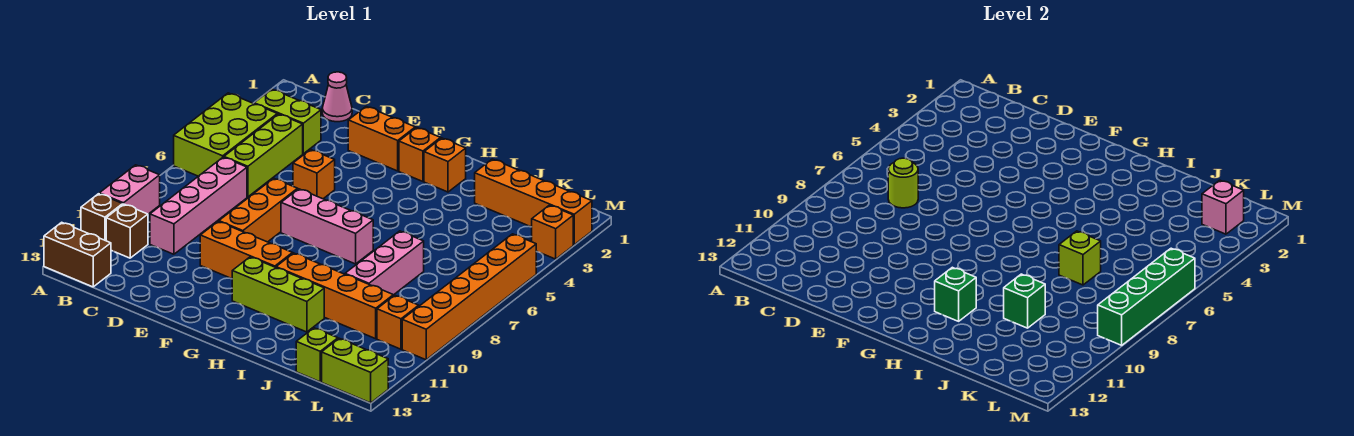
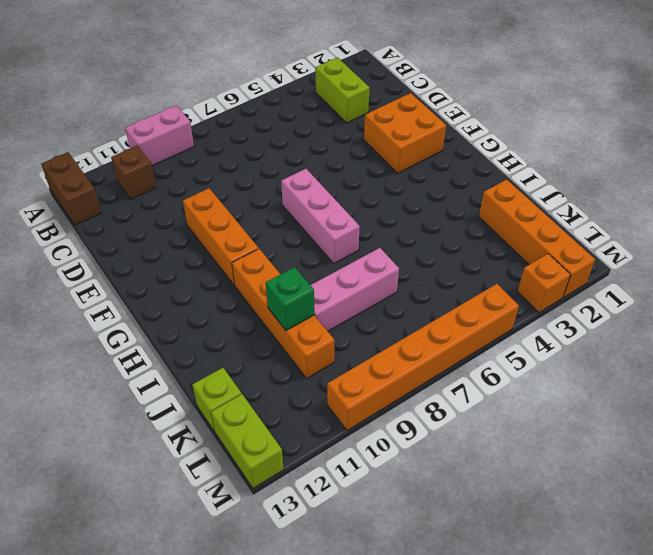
orange 2x2 brick [364,93,446,173] -> orange 1x2 brick [348,107,415,171]
none -> lime 2x3 brick [174,93,277,176]
none -> brown 1x1 brick [81,194,123,241]
none -> pink 1x1 cone [322,72,352,122]
none -> lime 1x3 brick [224,114,303,197]

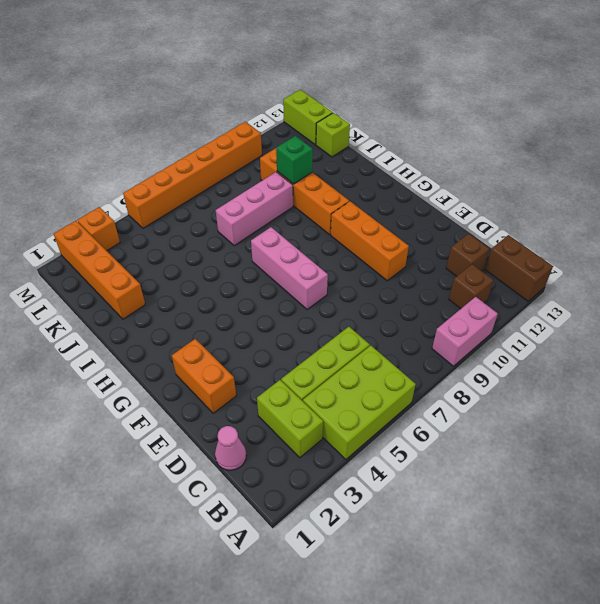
brown 1x1 brick [446,234,489,276] -> brown 1x1 brick moved to [81,194,123,241]
none -> pink 1x4 brick [150,157,247,254]
none -> orange 1x1 brick [293,150,335,199]
none -> orange 1x3 brick [219,178,298,242]
none -> orange 1x1 brick [399,128,441,182]

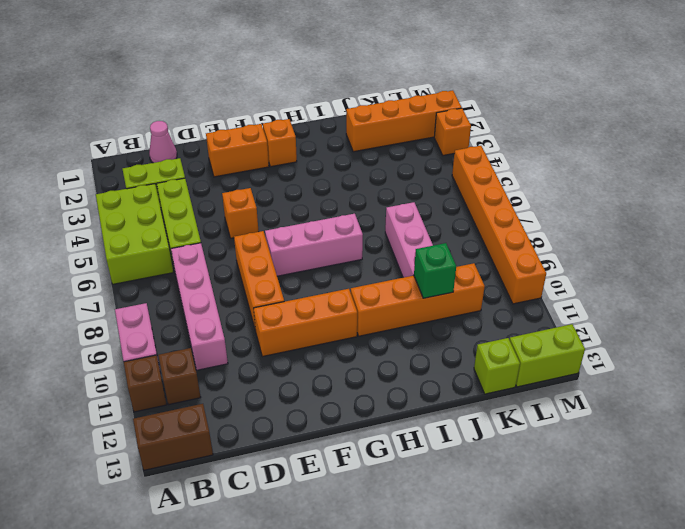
none -> lime 1x3 brick [232,257,324,332]
none -> orange 1x1 brick [424,138,466,192]
none -> orange 1x1 brick [377,295,419,349]
none -> lime 1x1 round brick [888,158,918,208]

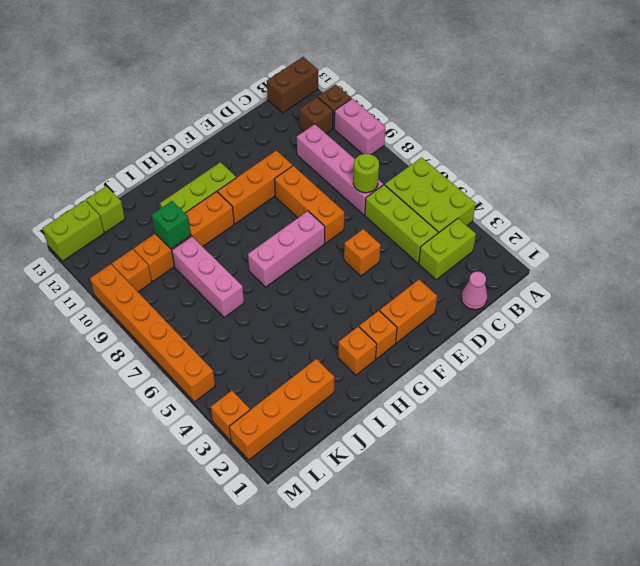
none -> green 1x1 brick [935,267,976,321]
none -> lime 1x1 brick [1059,231,1101,285]
none -> pink 1x1 brick [1202,180,1244,234]
none -> green 1x4 brick [1098,248,1195,345]

